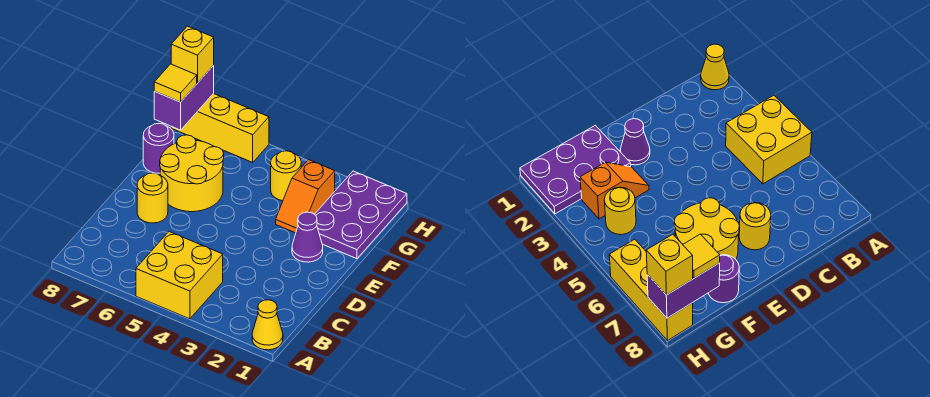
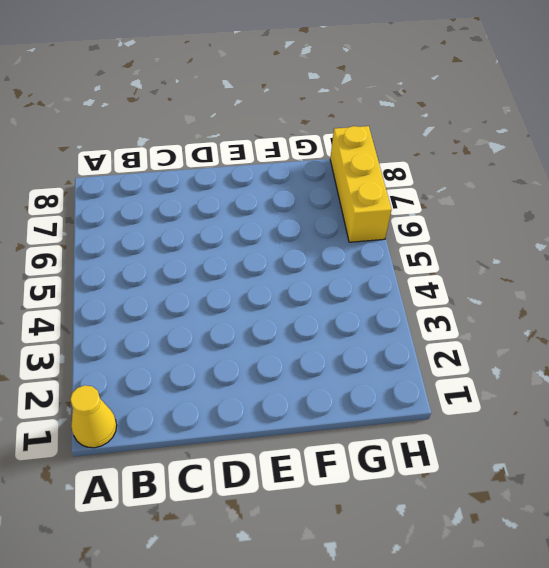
none -> yellow 2x2 brick [136,232,223,319]
none -> yellow 1x1 round brick [137,173,168,223]
none -> purple 1x1 cone [292,212,323,262]

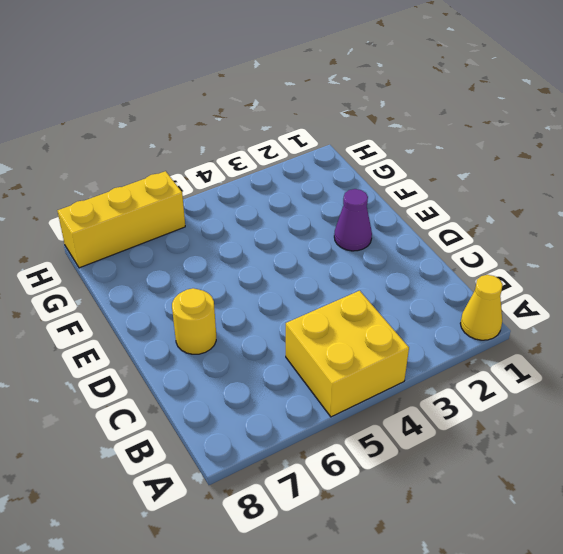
none -> yellow 2x2 round brick [160,135,224,212]
none -> purple 2x3 plate [315,171,407,259]
none -> orange 1x2 slope [276,160,335,233]

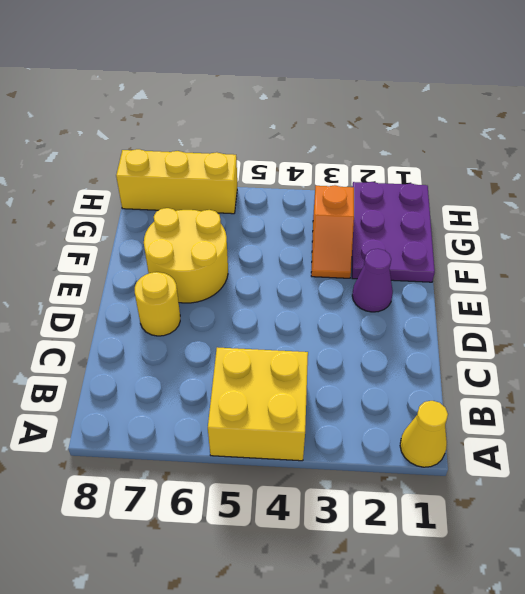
none -> purple 1x1 round brick [143,123,174,173]
none -> yellow 1x1 round brick [271,151,301,201]
none -> purple 1x2 brick [154,66,214,130]

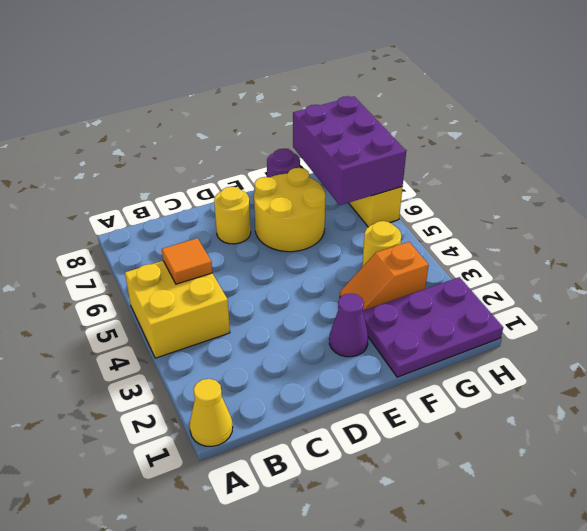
orange 1x1 tile [162,238,212,284] -> none
purple 2x3 brick [293,96,406,205] -> purple 1x2 brick [154,66,214,130]
none -> yellow 1x1 tile [154,64,197,102]
none -> yellow 1x1 brick [171,26,214,83]

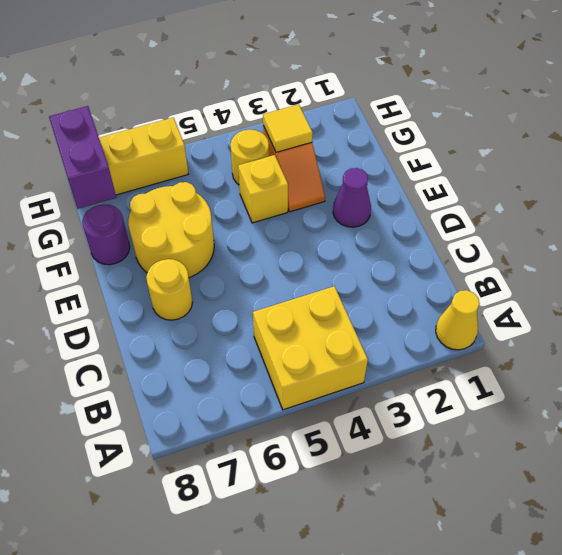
yellow 1x1 brick [238,155,288,223] -> yellow 1x1 brick moved to [171,26,214,83]
yellow 1x1 tile [263,104,313,152] -> yellow 1x1 tile moved to [154,64,197,102]
none -> purple 2x3 plate [315,171,407,259]

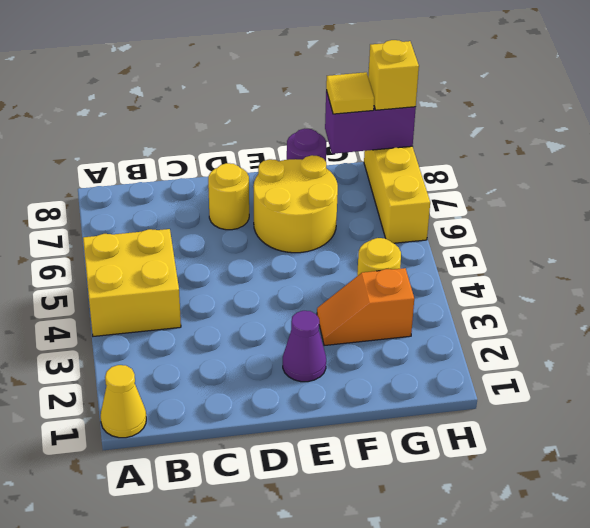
none -> purple 2x3 plate [315,171,407,259]

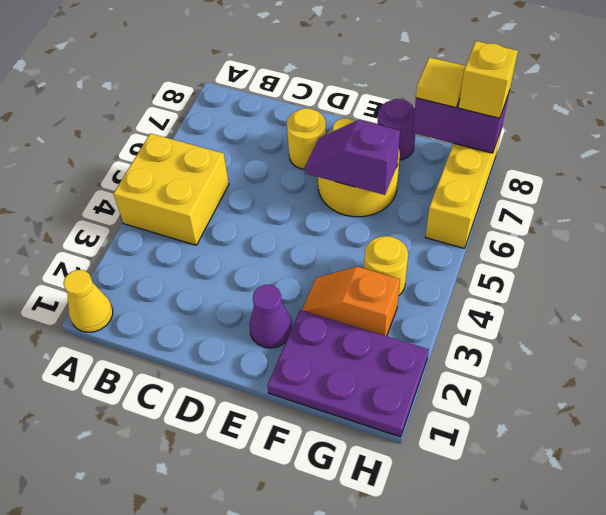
purple 1x2 slope [305,120,400,195] -> none

